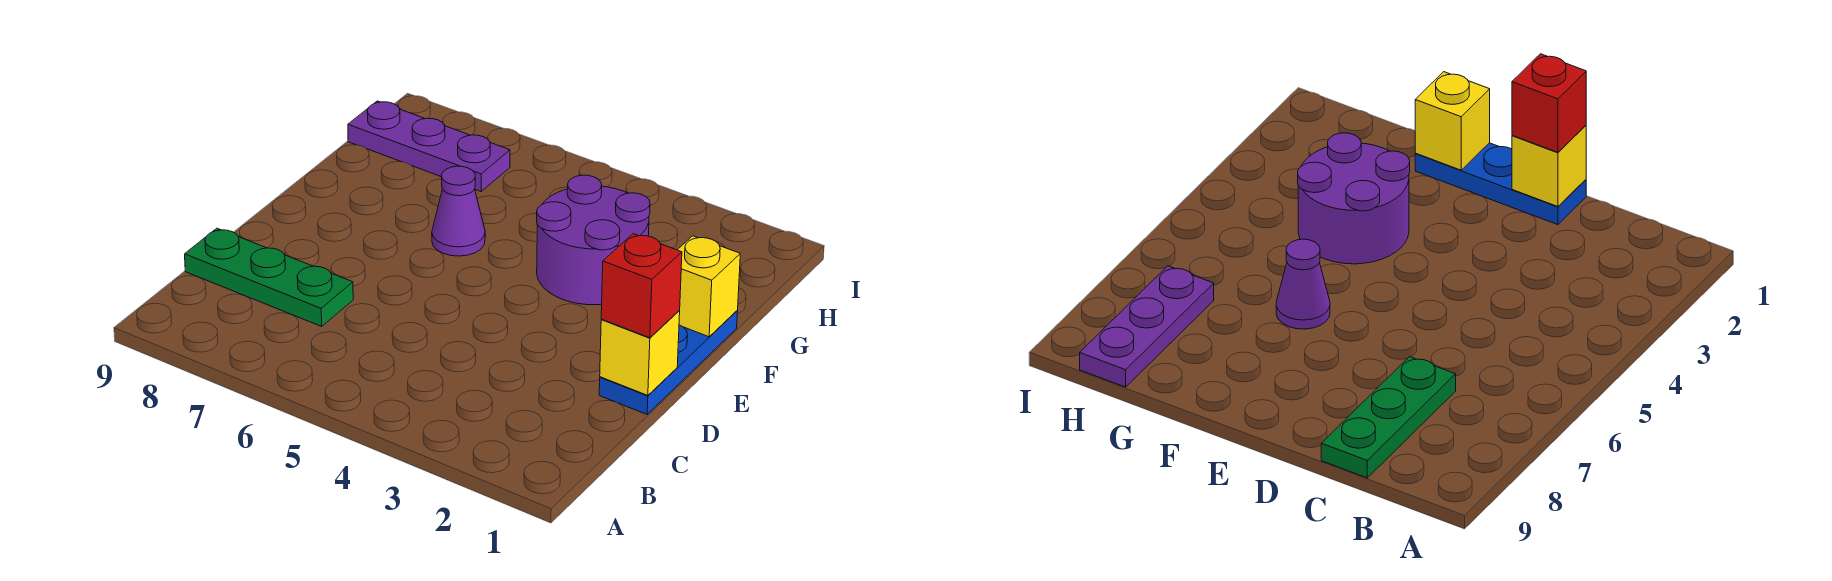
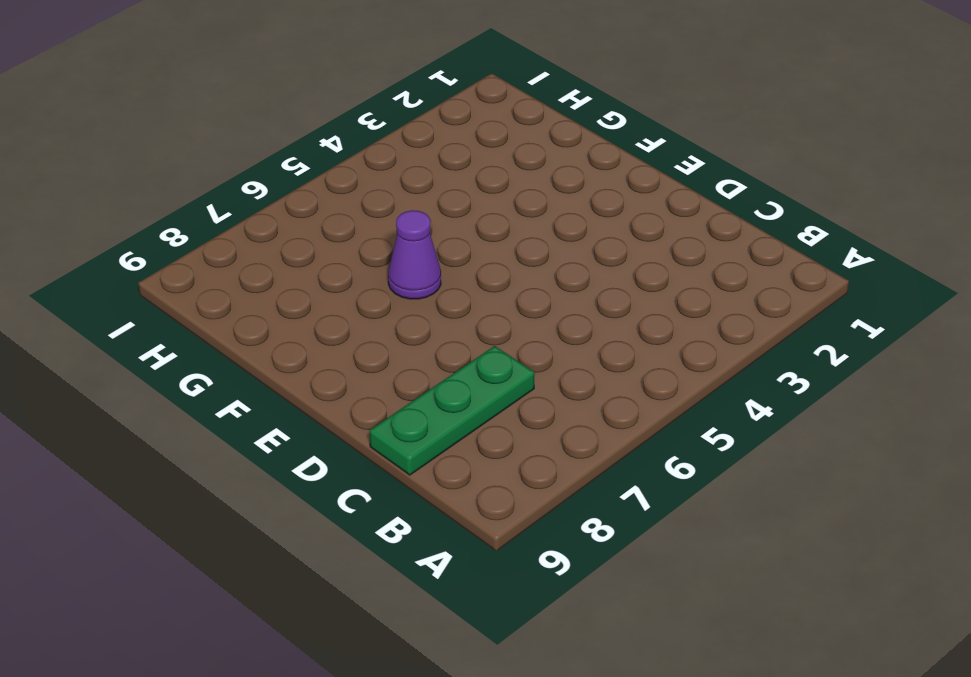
none -> blue 1x3 plate [599,311,738,414]
none -> purple 2x2 round brick [537,175,650,305]

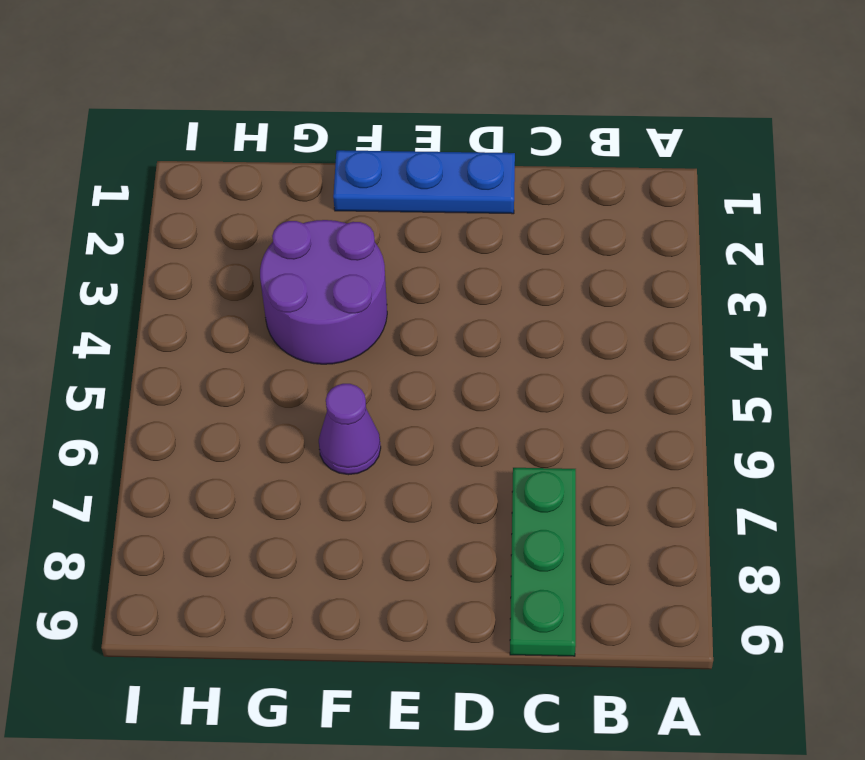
none -> purple 1x3 plate [348,101,510,191]
none -> yellow 1x1 brick [600,311,680,395]

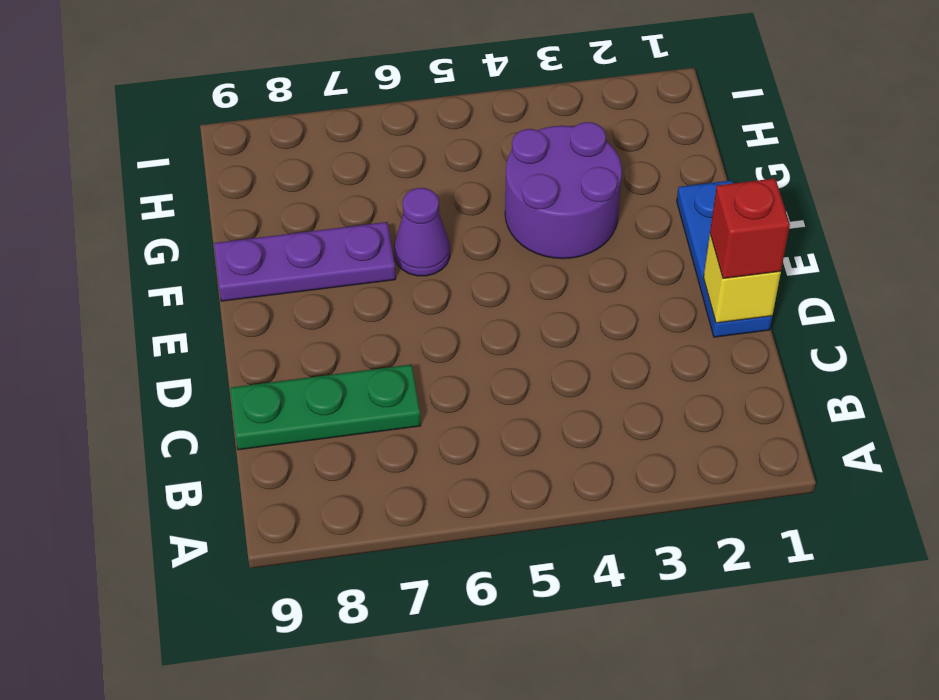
purple 1x3 plate [214,222,396,301] -> purple 1x3 plate moved to [348,101,510,191]
none -> yellow 1x1 brick [678,236,740,337]

